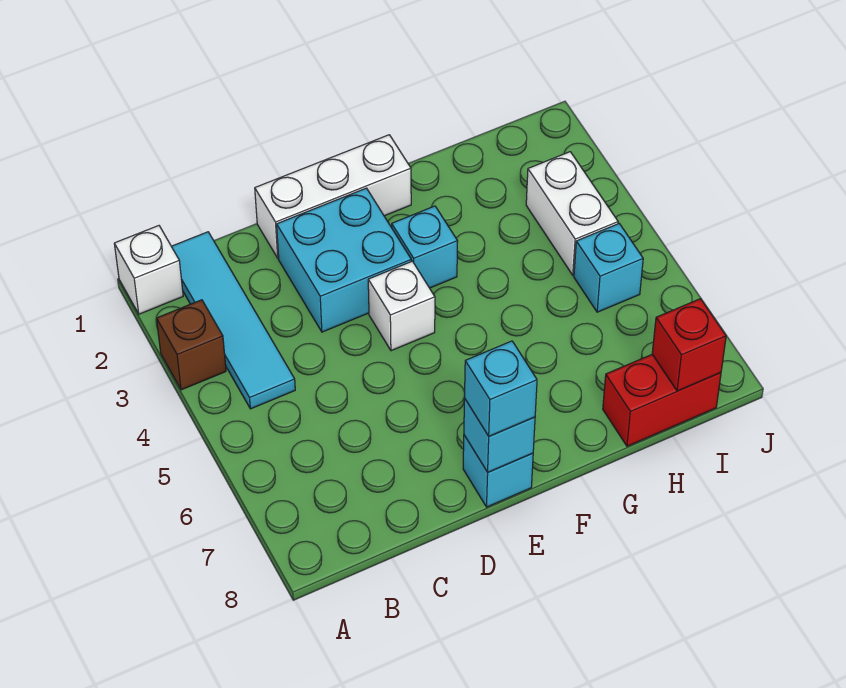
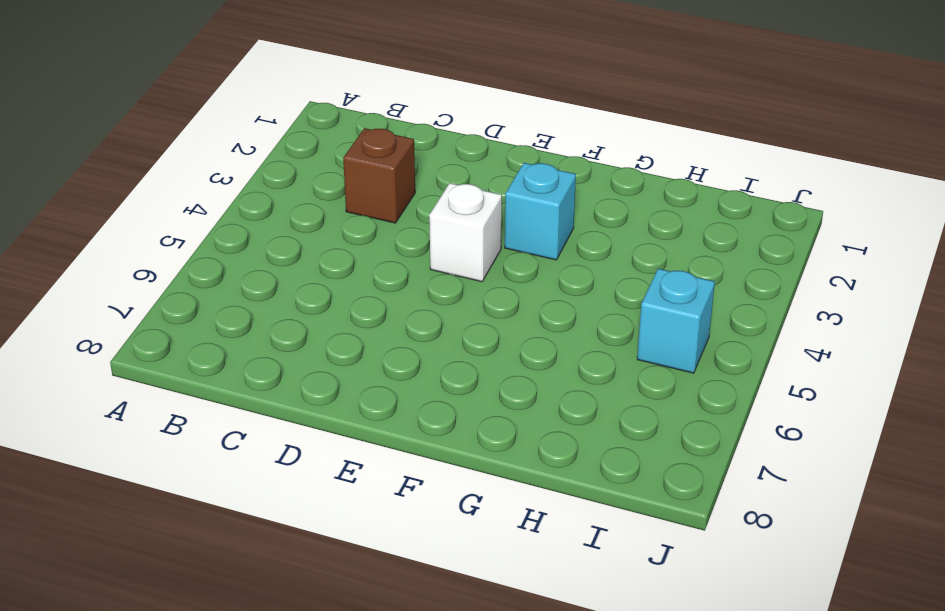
brown 1x1 brick [343,128,415,223] -> brown 1x1 brick moved to [157,300,226,390]
none -> white 1x1 brick [114,226,183,314]
none -> cyan 1x4 tile [171,232,295,409]
none -> white 1x3 brick [255,135,411,258]

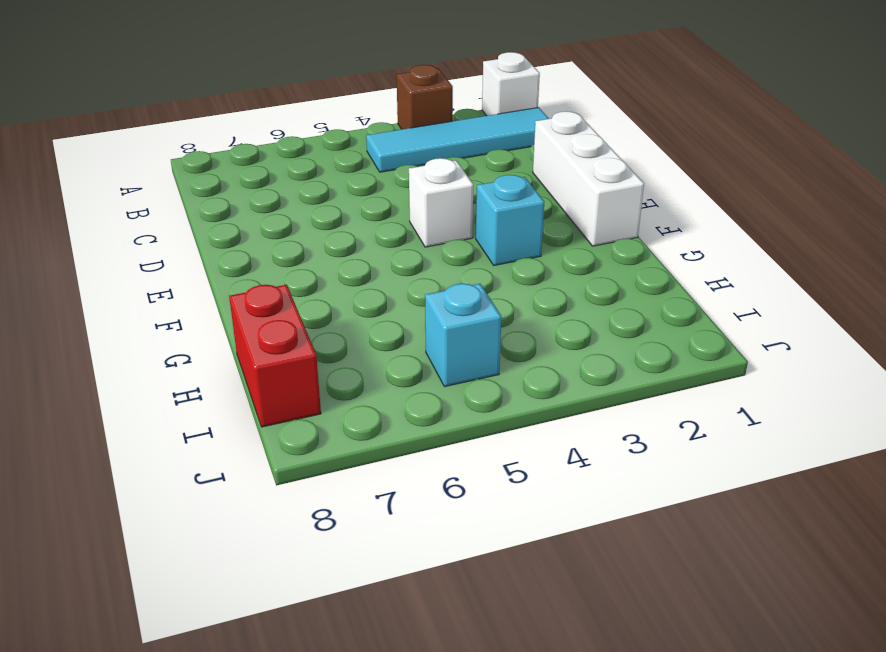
none -> cyan 2x2 brick [277,188,411,332]
none -> cyan 1x1 brick [463,435,533,507]
none -> white 1x2 brick [526,152,618,275]

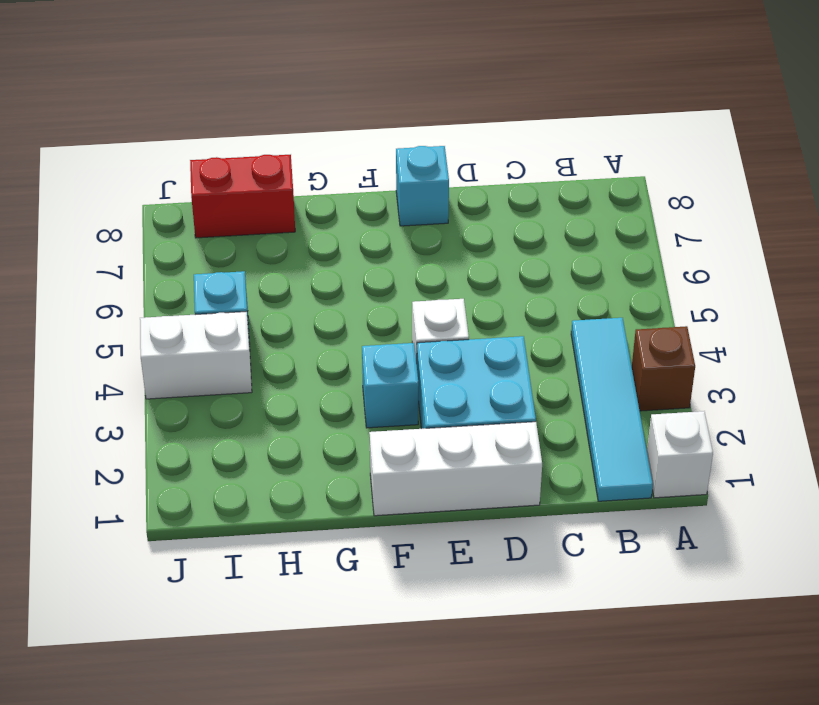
white 1x2 brick [140,312,252,399] -> white 1x2 brick turned to [526,152,618,275]
none -> cyan 1x1 brick [464,399,535,472]
none -> red 1x1 brick [652,299,726,391]
none -> cyan 1x1 brick [465,341,537,436]

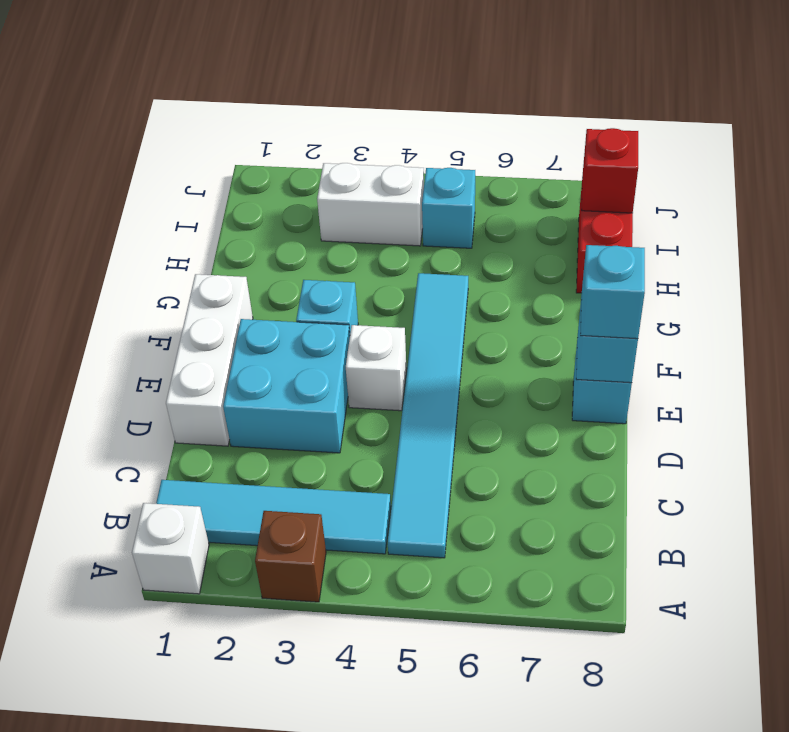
cyan 1x6 tile [388,273,468,558] -> none

